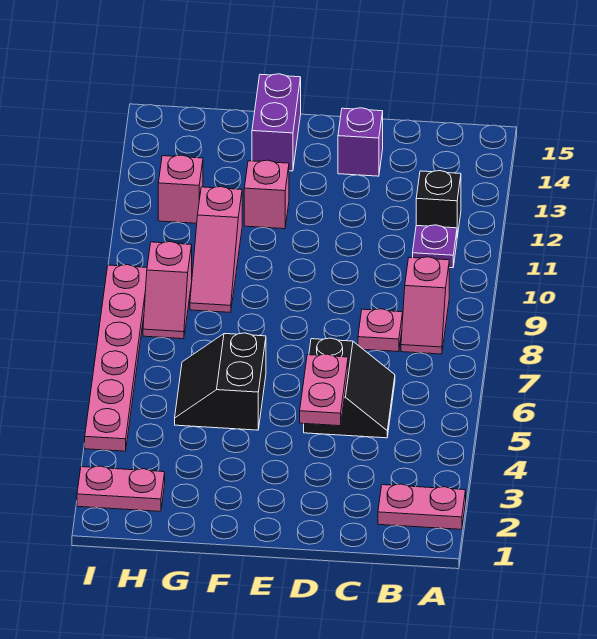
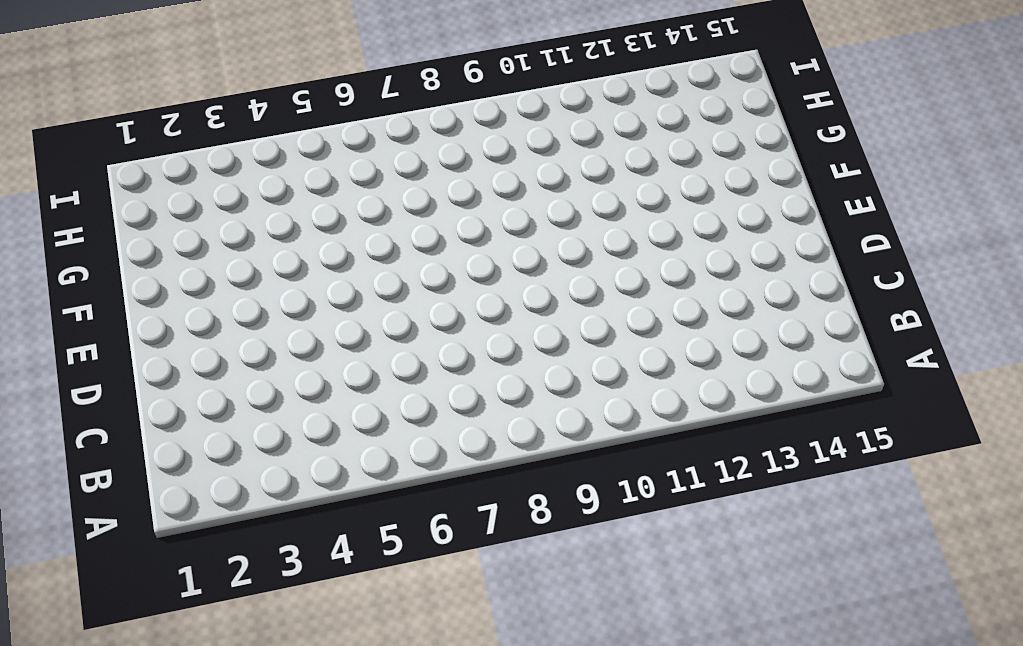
none -> pink 1x2 plate [378,484,466,529]
none -> pink 1x2 slope [401,257,449,354]
none -> purple 1x1 plate [413,225,457,268]

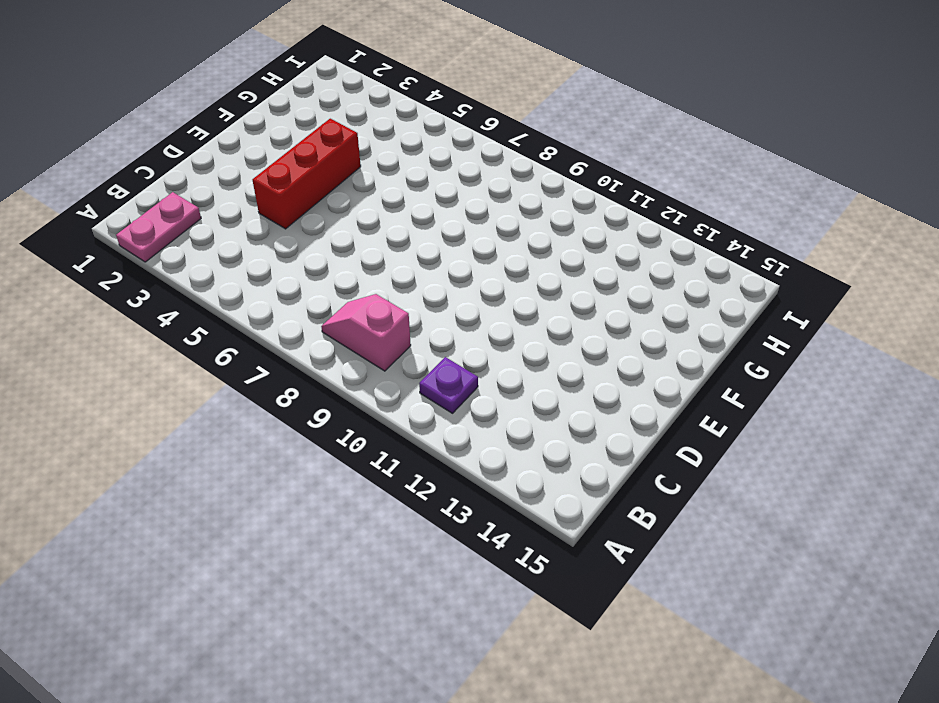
red 1x3 brick [253,119,361,229] -> none
none -> black 1x1 brick [416,171,461,237]
none -> black 2x2 slope [304,338,395,438]
none -> pink 1x1 plate [358,309,403,352]

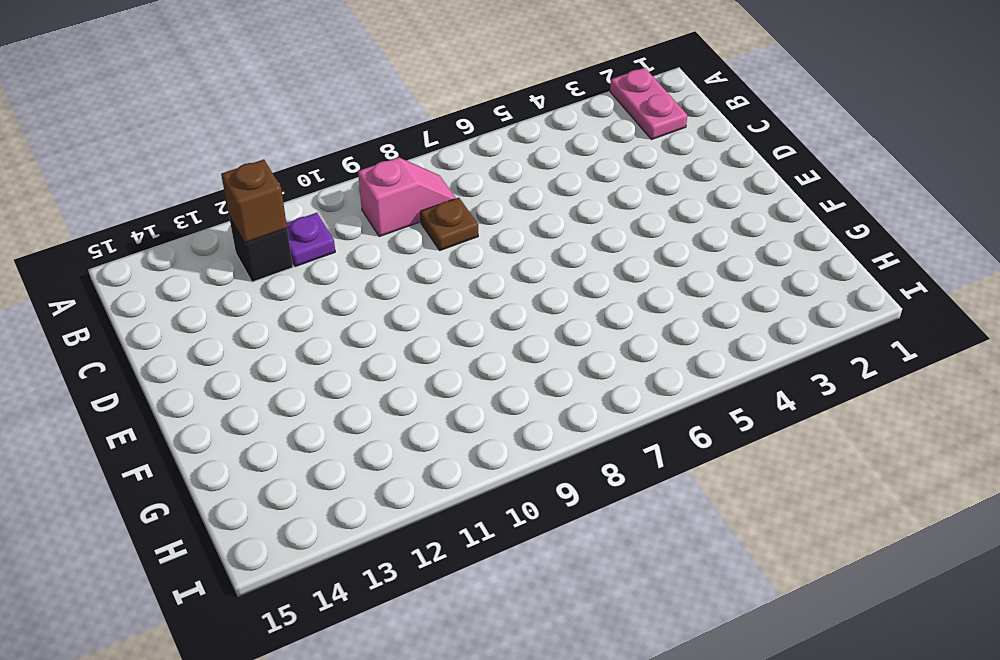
brown 1x1 brick [221,159,287,243] -> none
brown 1x1 plate [420,198,478,250] -> pink 1x1 plate [358,309,403,352]
none -> black 2x2 slope [304,338,395,438]
none -> purple 1x1 brick [338,108,383,176]
none -> black 2x2 slope [175,333,266,430]

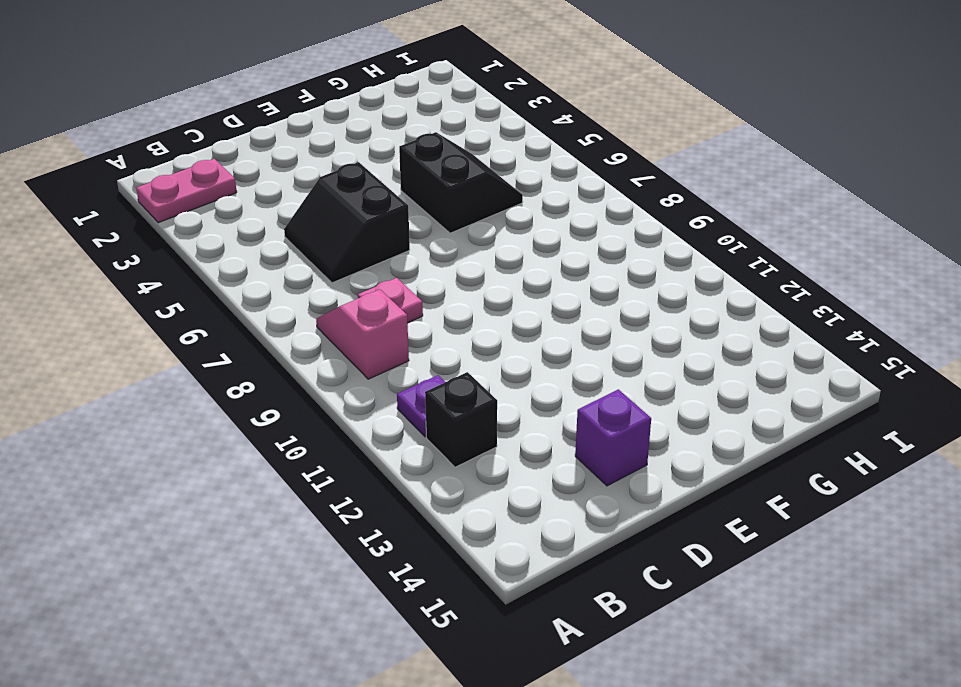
none -> pink 1x1 brick [244,160,289,229]
none -> purple 1x2 brick [252,74,301,171]
none -> pink 1x3 slope [190,187,242,312]

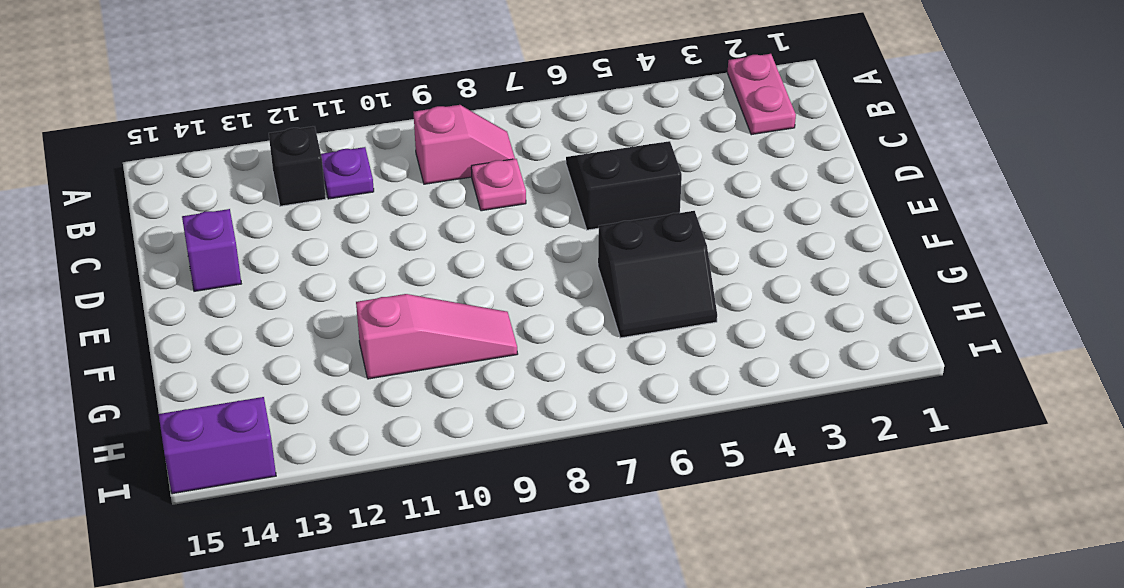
purple 1x2 brick [159,397,276,494] -> purple 1x2 brick moved to [252,74,301,171]
none -> pink 1x1 brick [244,160,289,229]
none -> pink 1x2 plate [77,466,165,511]
none -> pink 1x2 slope [143,242,192,339]

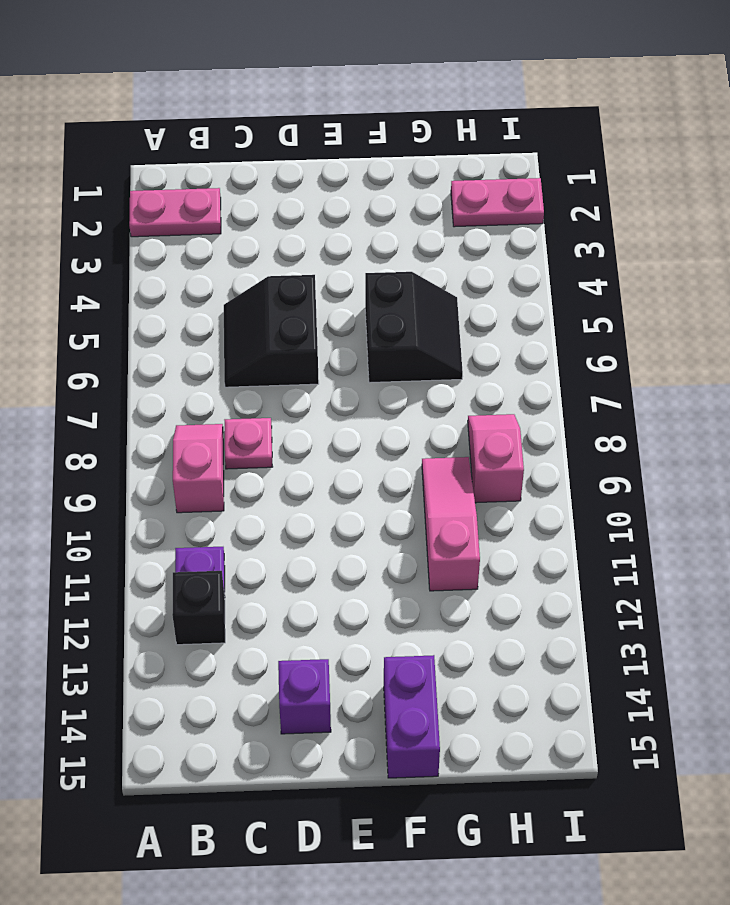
none -> pink 1x1 brick [244,160,289,229]
none -> pink 1x1 brick [158,155,203,223]
none -> pink 1x6 plate [85,265,147,451]

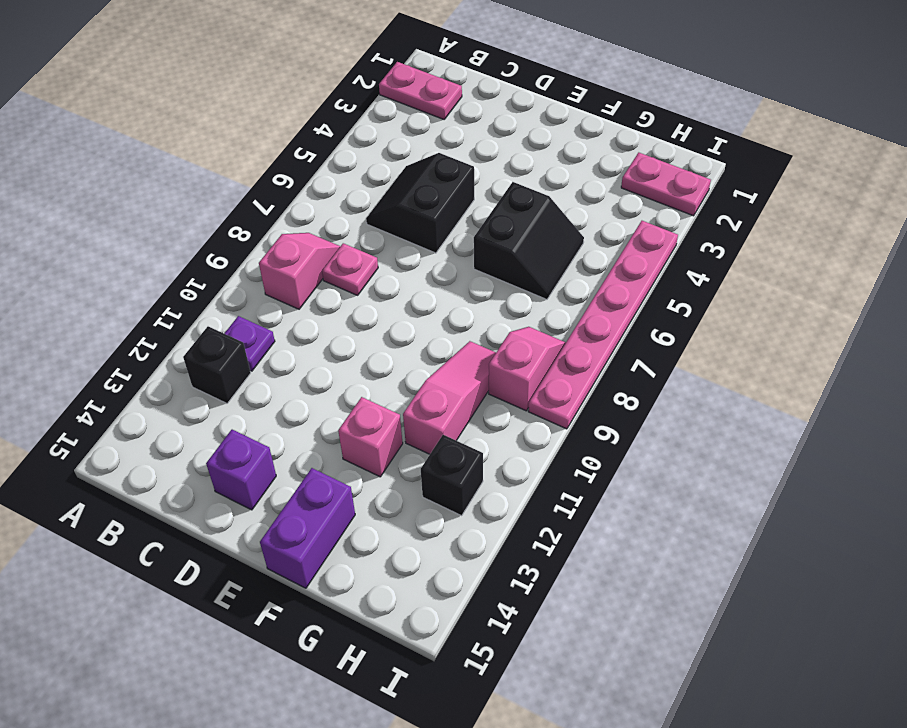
black 1x1 brick [421,435,483,516] -> pink 1x1 brick [158,155,203,223]
none -> pink 1x2 plate [300,354,348,426]

